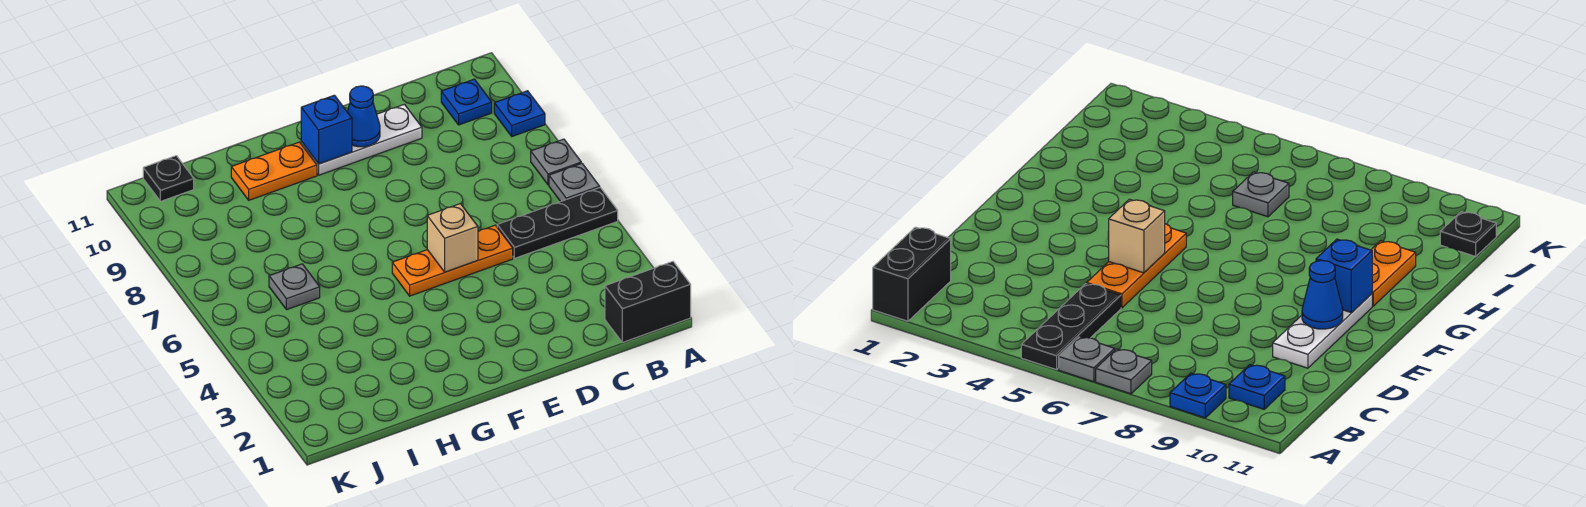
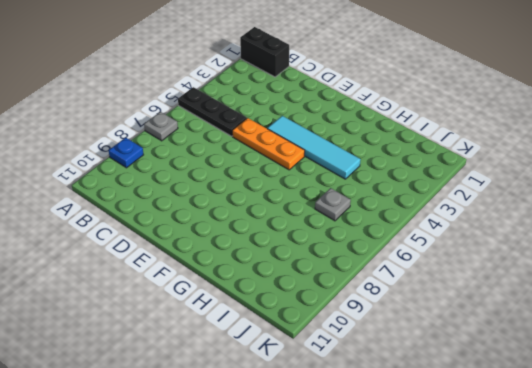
cyan 1x4 tile [267,116,361,179] -> none
none -> grey 1x1 plate [549,163,600,202]
none -> blue 1x1 plate [441,79,492,125]
none -> white 1x3 plate [301,104,422,175]

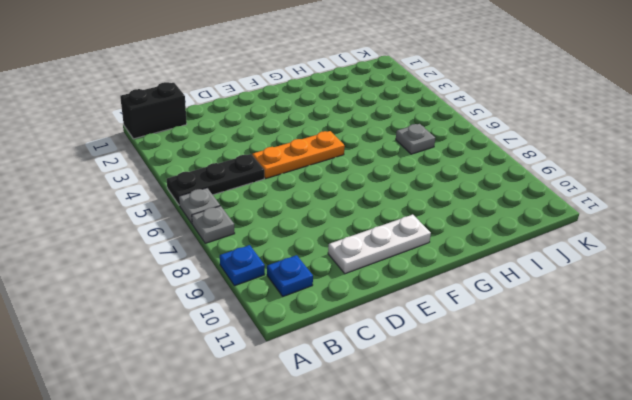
none -> orange 1x2 plate [231,142,317,200]
none -> black 1x1 plate [143,156,194,201]
none -> tan 1x1 brick [427,204,478,272]

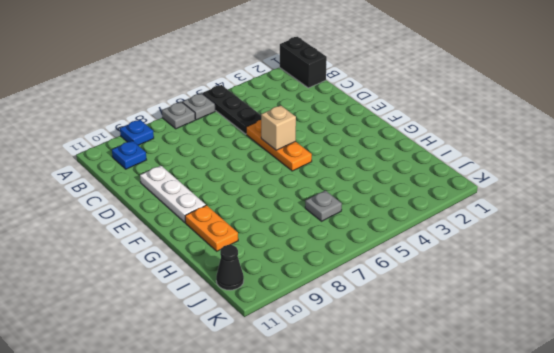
black 1x1 cone [216,245,244,290] -> black 1x1 plate [143,156,194,201]
none -> blue 1x1 cone [347,86,380,147]
none -> blue 1x1 brick [301,95,352,164]

